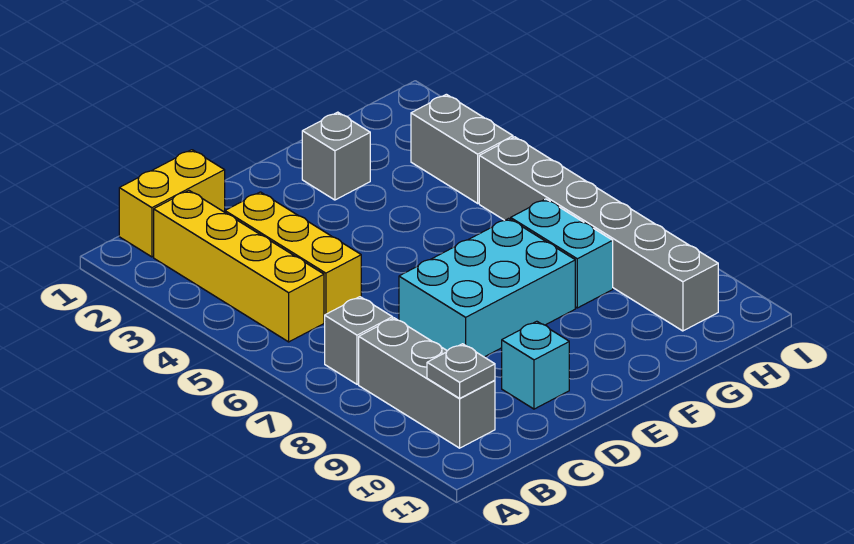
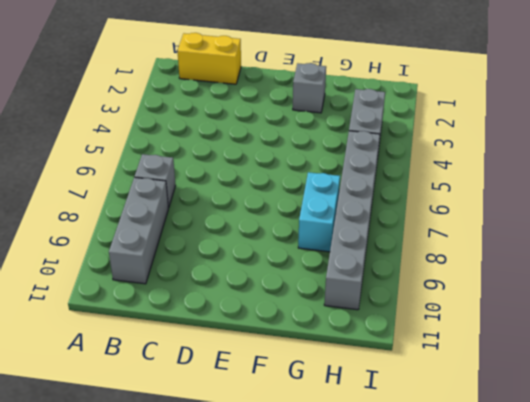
none -> yellow 1x4 brick [154,190,324,342]
none -> yellow 1x3 brick [225,192,361,322]
none -> cyan 2x3 brick [399,218,575,357]

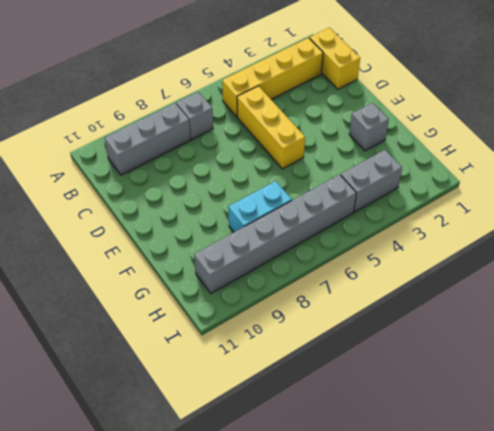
yellow 1x3 brick [237,86,305,169] -> yellow 1x3 brick turned to [225,192,361,322]
none -> cyan 2x3 brick [399,218,575,357]
none -> cyan 1x1 brick [502,321,569,409]
none -> grey 1x1 plate [427,344,495,398]

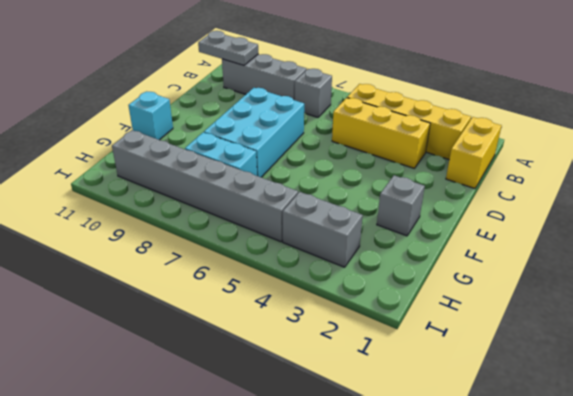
grey 1x2 plate [198,31,258,65] -> grey 1x1 plate [427,344,495,398]
cyan 1x1 brick [128,91,173,140] -> cyan 1x1 brick moved to [502,321,569,409]

